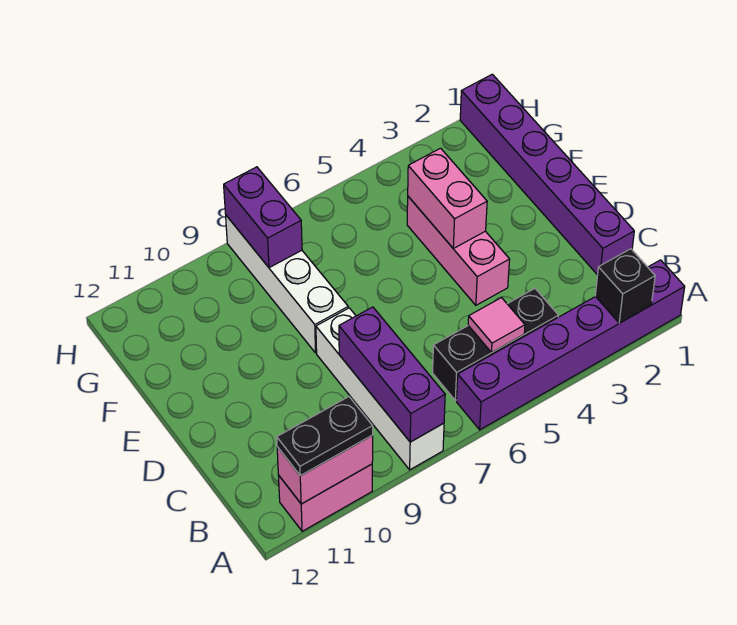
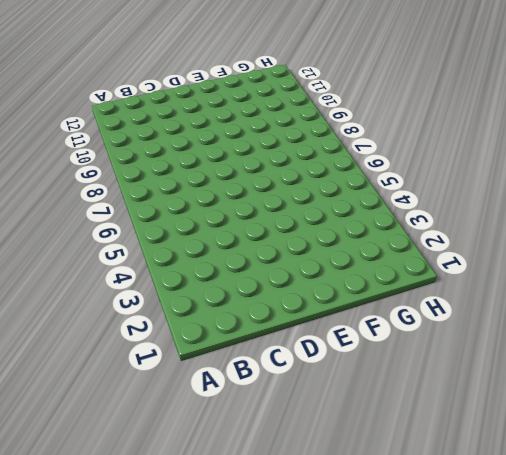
none -> purple 1x6 brick [457,260,685,430]
none -> white 1x4 brick [316,308,444,470]
none -> pink 1x2 brick [278,464,372,531]

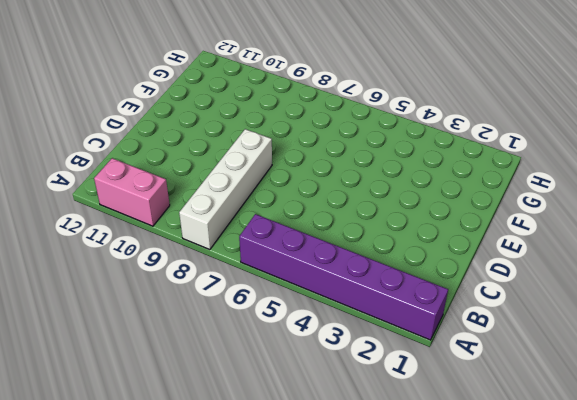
none -> black 1x3 brick [433,289,558,400]
none -> purple 1x6 brick [460,74,634,275]
none -> pink 1x3 brick [407,197,510,305]

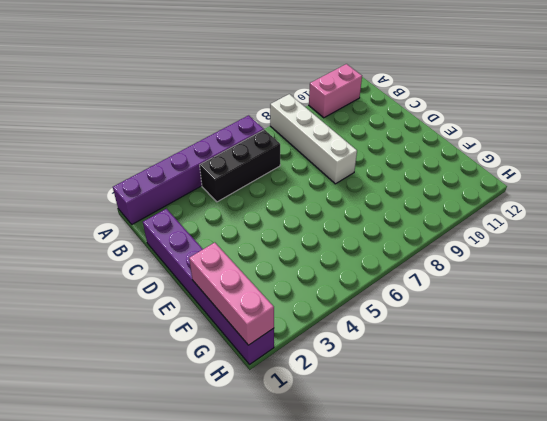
pink 1x3 brick [189,243,274,345] -> pink 1x3 brick moved to [407,197,510,305]
none -> white 1x4 brick [226,216,348,353]
none -> black 1x1 brick [595,249,655,323]
none -> purple 1x3 brick [339,307,445,442]

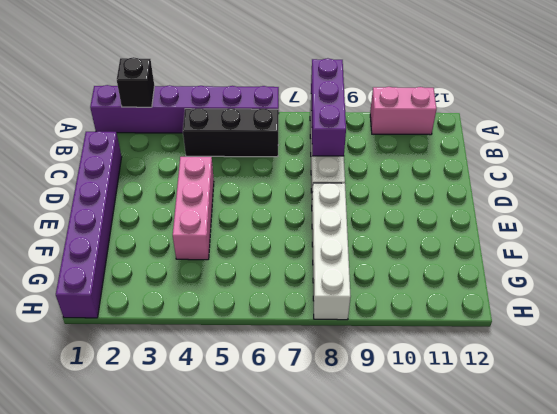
none -> pink 1x2 brick [277,436,373,504]
none -> pink 1x1 tile [468,298,525,352]
none -> pink 1x2 brick [408,148,487,248]

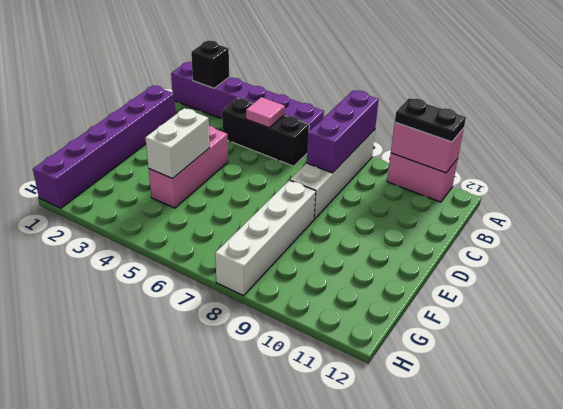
white 1x2 brick [145,108,210,179] -> pink 1x2 brick [408,148,487,248]
none -> purple 1x2 brick [224,167,302,268]

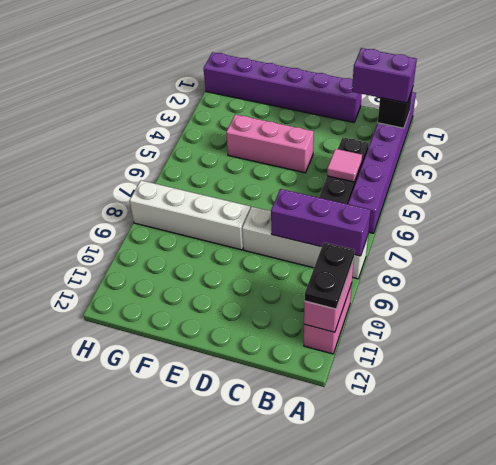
purple 1x2 brick [352,48,417,103] -> purple 1x2 brick moved to [224,167,302,268]
none -> pink 1x2 brick [408,148,487,248]

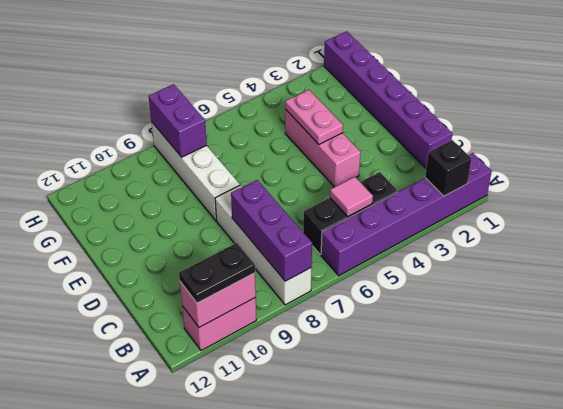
pink 1x2 plate [285,90,343,144] -> pink 1x2 brick [408,148,487,248]

